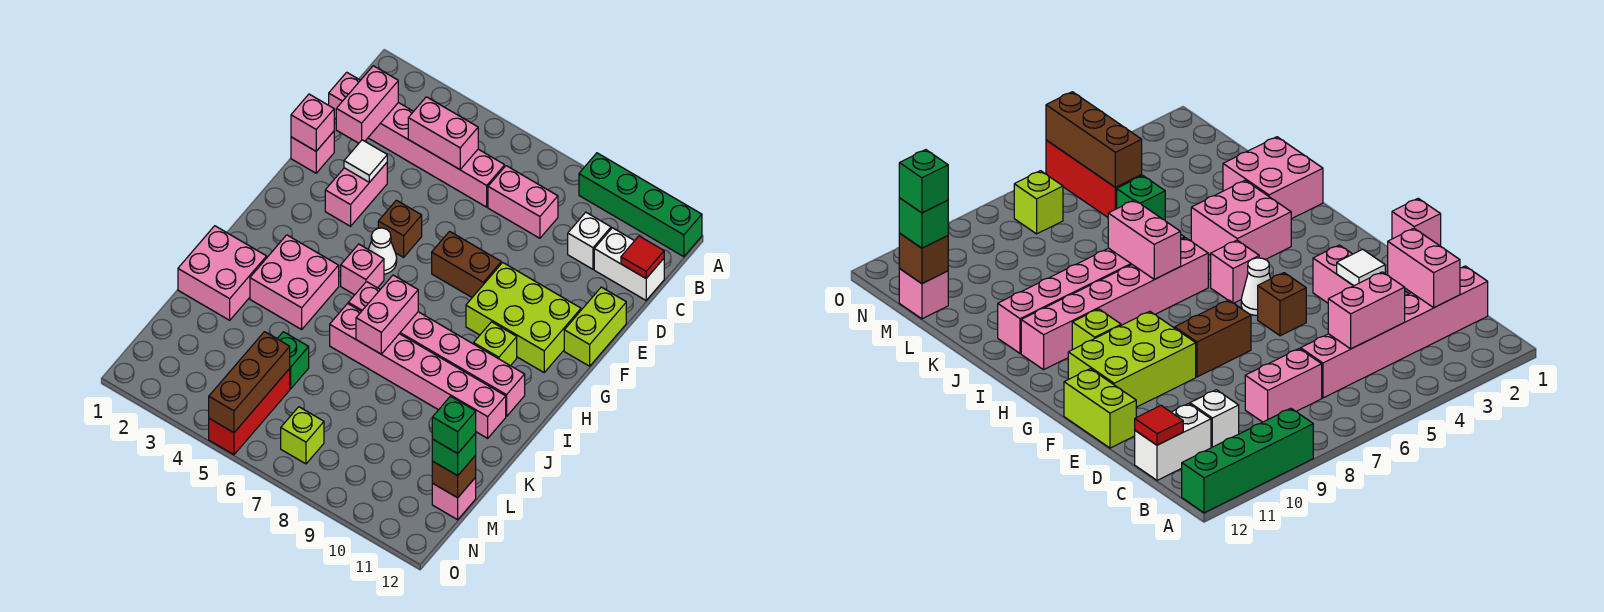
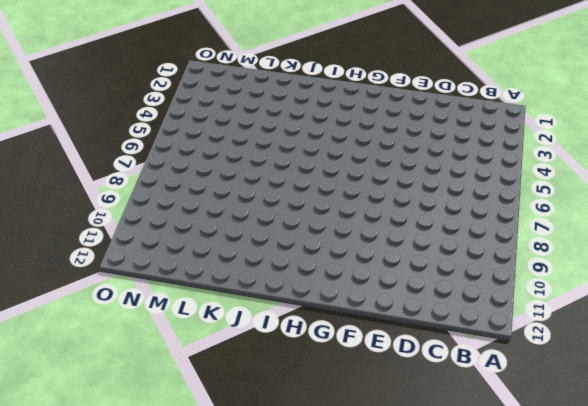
none -> green 1x4 brick [579,153,702,257]
none -> pink 1x6 brick [329,72,505,207]
none -> pink 1x2 brick [488,166,558,238]
none -> white 1x1 brick [568,212,611,269]

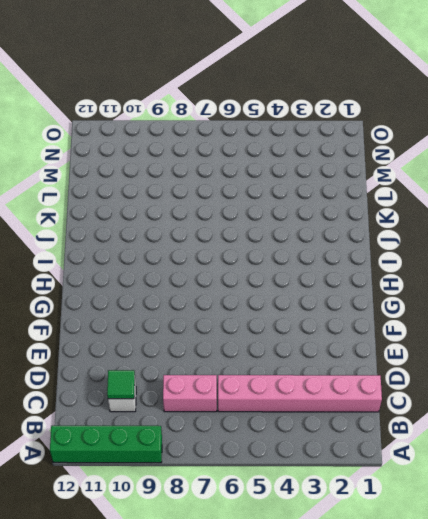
green 1x1 tile [107,370,135,399] -> none
none -> white 1x2 brick [594,228,664,300]
none -> pink 1x1 brick [291,131,334,173]
none -> pink 1x2 brick [325,163,387,226]
none -> lime 1x2 brick [564,287,626,366]

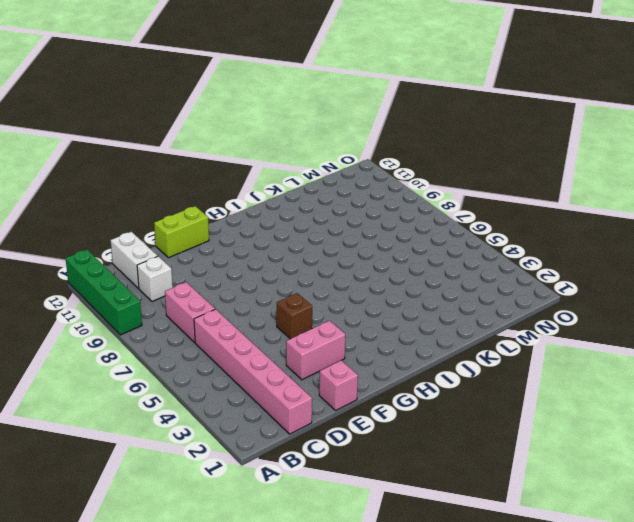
none -> brown 1x2 brick [432,231,501,297]
none -> lime 2x3 brick [466,263,581,372]
none -> white 1x1 cone [368,228,397,274]
none -> pink 1x1 brick [341,244,384,295]

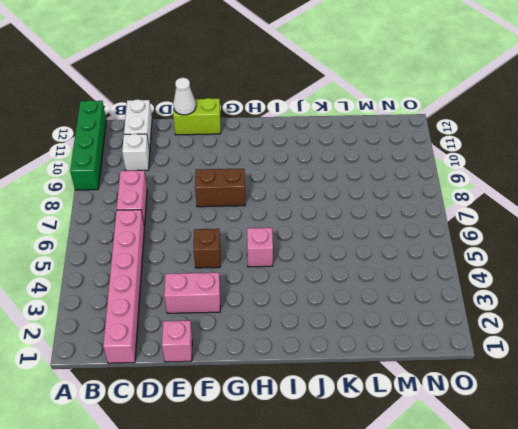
white 1x1 cone [173,78,196,115] -> white 1x1 cone moved to [368,228,397,274]
brown 1x2 brick [195,169,245,207] -> brown 1x2 brick turned to [432,231,501,297]
none -> lime 2x3 brick [466,263,581,372]
none -> lime 1x1 brick [474,322,517,366]
none -> pink 2x2 brick [250,235,339,329]
none -> pink 1x6 brick [348,282,525,416]

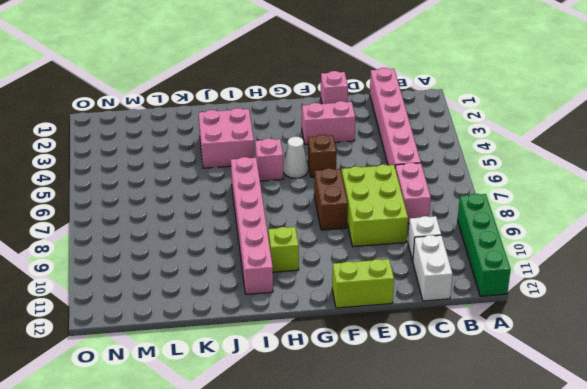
lime 2x3 brick [342,164,408,247] -> lime 2x3 brick moved to [466,263,581,372]
none -> pink 2x2 brick [178,226,267,320]
none -> pink 1x6 brick [330,304,506,438]
none -> green 1x1 brick [277,332,309,389]
none -> red 1x3 brick [209,369,290,455]

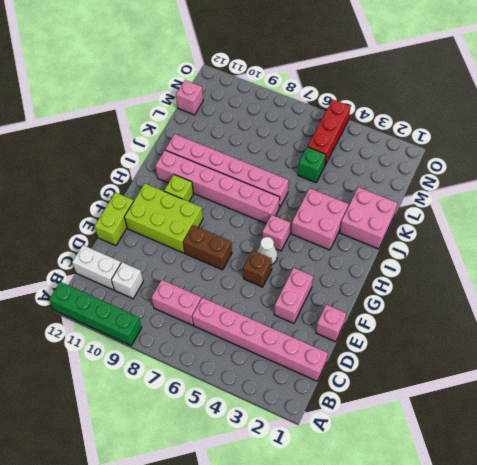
none -> lime 1x1 brick [281,407,324,464]
none -> pink 1x2 brick [336,66,398,143]
none -> pink 1x2 brick [408,97,478,170]
none -> red 1x1 tile [621,236,664,278]

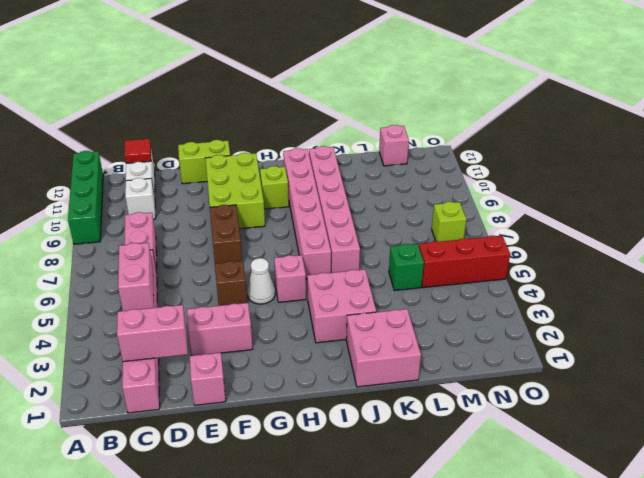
none -> pink 1x1 brick [291,94,334,151]
none -> white 1x1 tile [344,140,387,182]
none -> pink 1x2 brick [356,275,418,354]
none -> brown 1x3 brick [209,332,290,433]

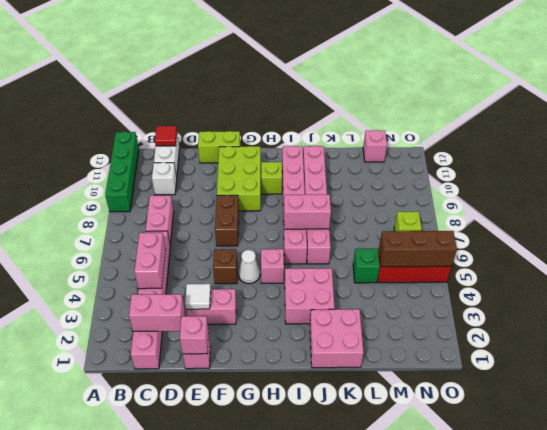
none -> brown 1x1 brick [432,455,476,498]
none -> green 1x1 brick [432,433,476,476]
none -> green 1x1 brick [432,396,476,454]

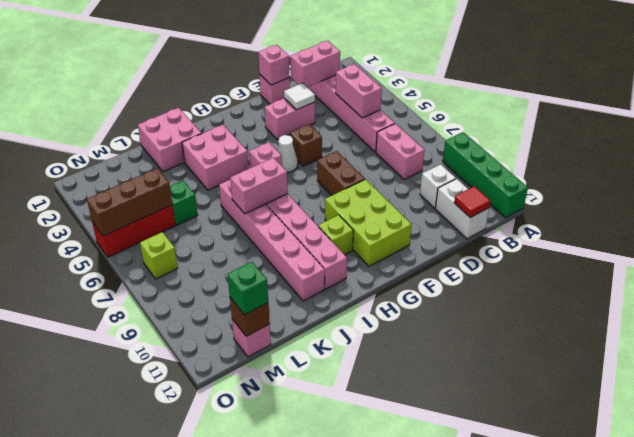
none -> lime 1x2 brick [564,287,626,366]
none -> green 1x1 brick [432,396,476,454]

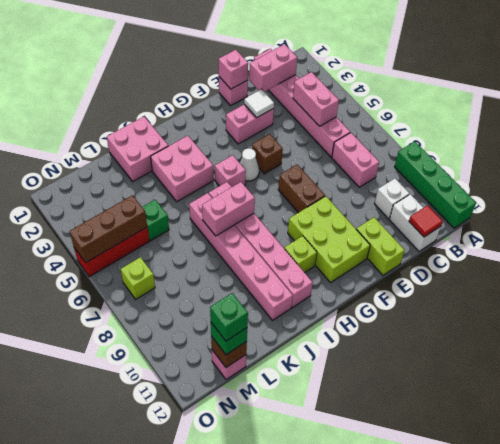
lime 1x2 brick [356,217,404,275] -> lime 1x2 brick turned to [564,287,626,366]

